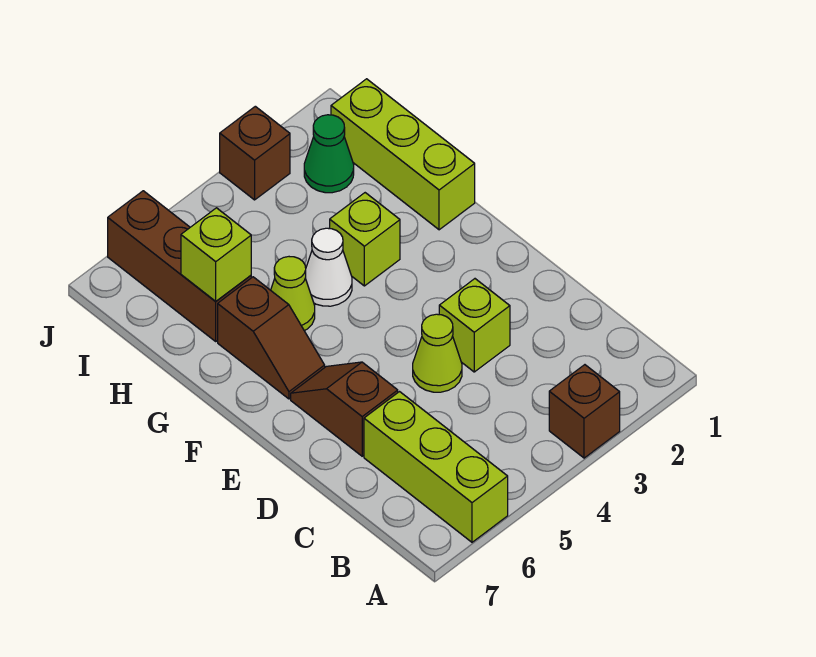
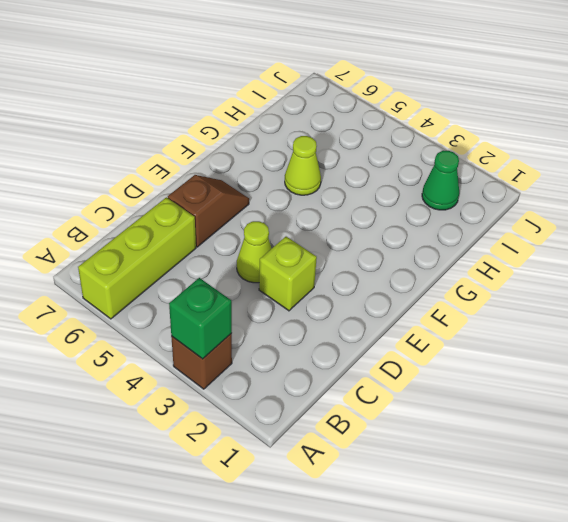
green 1x1 brick [169,278,232,359] -> none
none -> brown 1x2 slope [218,277,325,399]
none -> lime 1x3 brick [331,79,475,230]
none -> lime 1x1 brick [330,193,400,286]

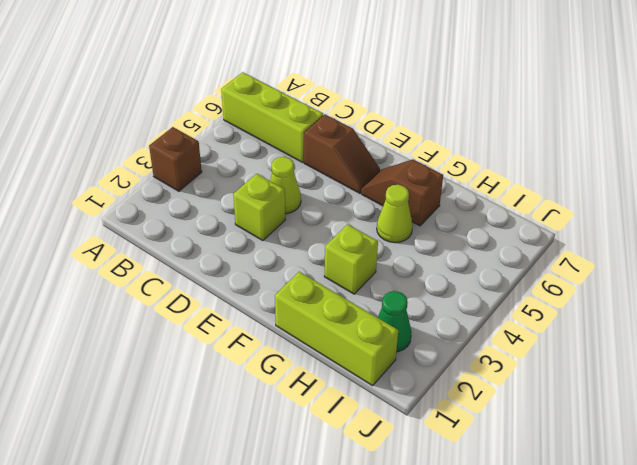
none -> white 1x1 cone [306,228,352,306]
none -> brown 1x3 brick [108,191,251,341]
none -> brown 1x1 brick [220,106,290,200]

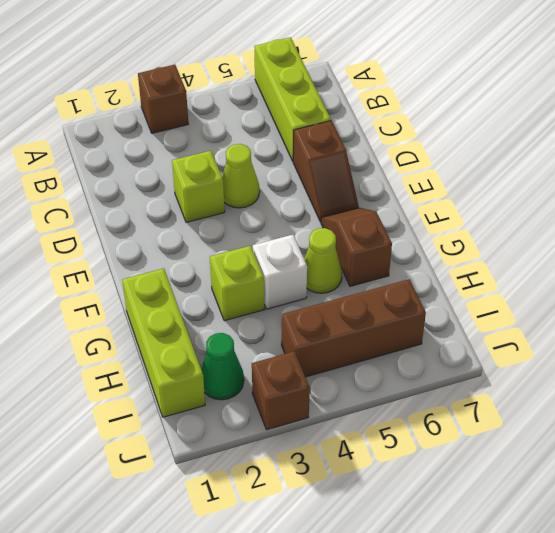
white 1x1 brick [253,235,307,309] -> white 1x1 cone [306,228,352,306]
brown 1x3 brick [281,279,426,377] -> brown 1x3 brick turned to [108,191,251,341]
none -> lime 1x1 brick [181,208,251,301]

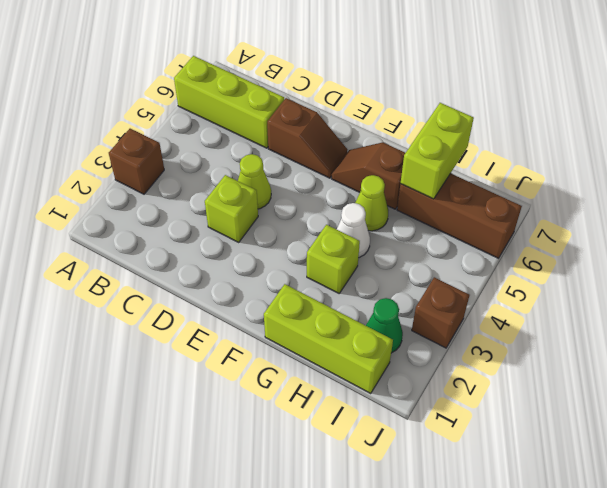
lime 1x2 brick [401,103,474,199] -> lime 1x1 brick [181,208,251,301]

